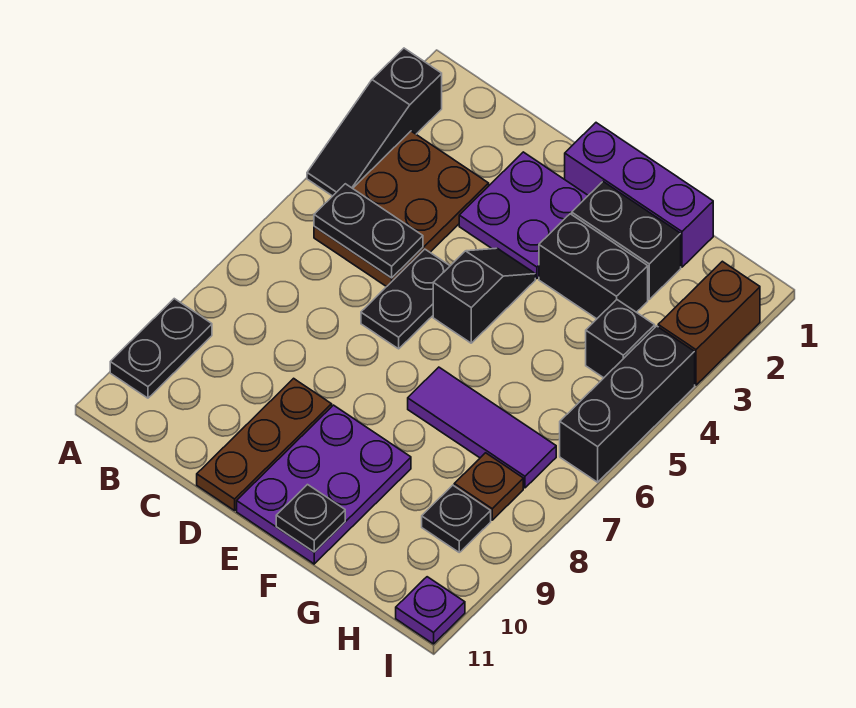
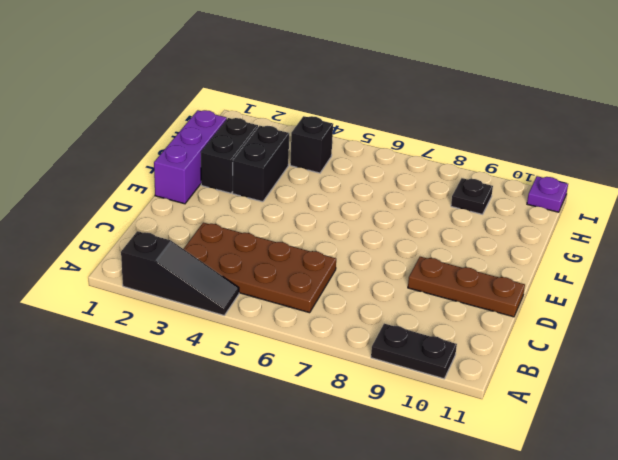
brown 2x4 plate [184,223,336,313] -> brown 2x3 plate [314,131,489,287]
none -> purple 2x2 plate [459,152,588,279]
none -> black 1x2 plate [361,249,450,349]
none -> black 1x2 slope [433,248,535,343]

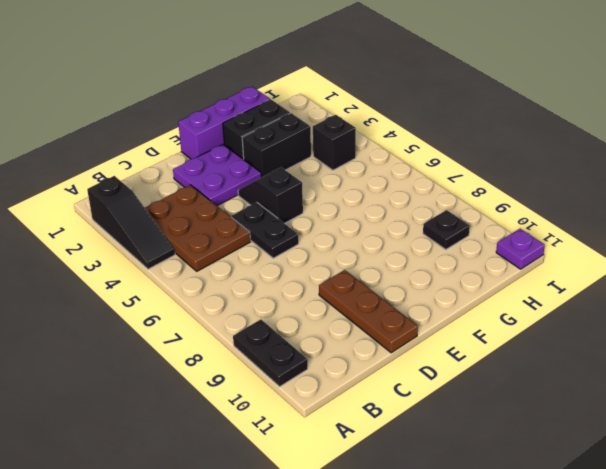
none -> purple 2x3 plate [237,405,411,564]
none -> purple 1x3 tile [408,367,556,488]
none -> brown 1x1 plate [454,453,523,520]

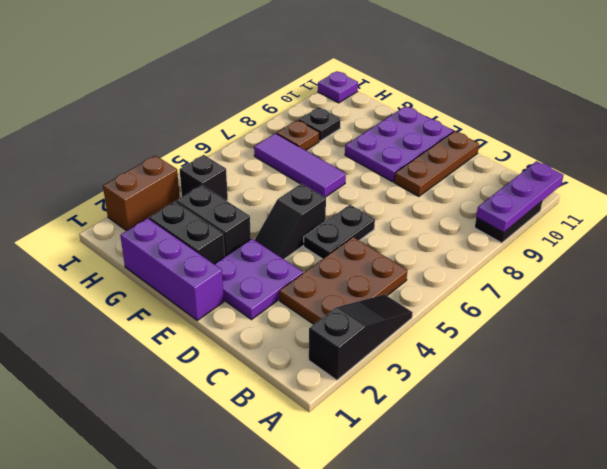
purple 1x3 plate [476,161,564,233] -> none
none -> black 1x3 brick [560,326,695,482]
none -> black 1x2 plate [314,184,423,278]
none -> black 1x1 plate [276,485,345,552]

